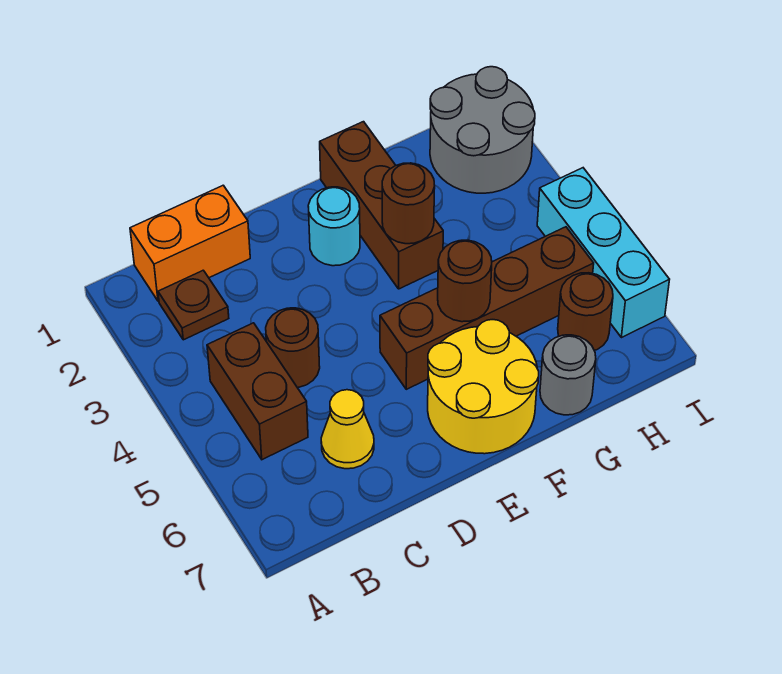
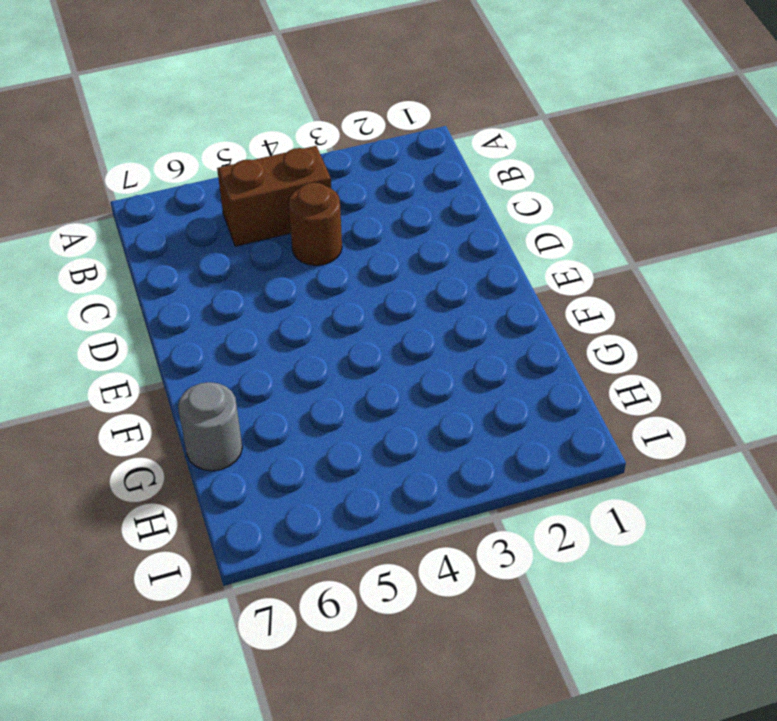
none -> orange 1x2 brick [130,185,250,301]
none -> brown 1x1 plate [158,270,229,340]
none -> yellow 1x1 cone [321,390,374,469]

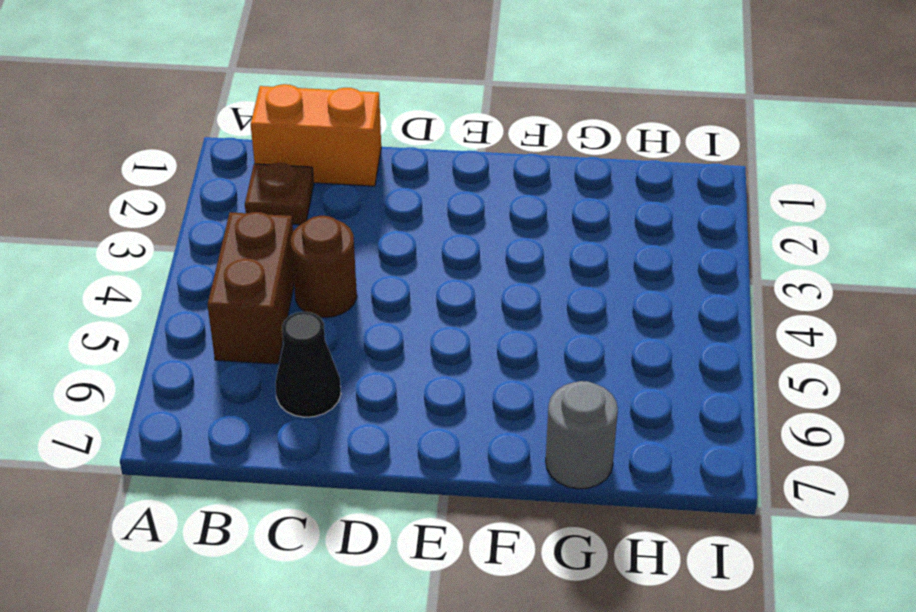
black 1x1 cone [276,312,341,417] -> yellow 1x1 cone [321,390,374,469]
none -> cyan 1x1 round brick [308,187,360,266]
none -> brown 1x4 brick [380,227,594,389]
none -> yellow 2x2 round brick [428,320,539,454]

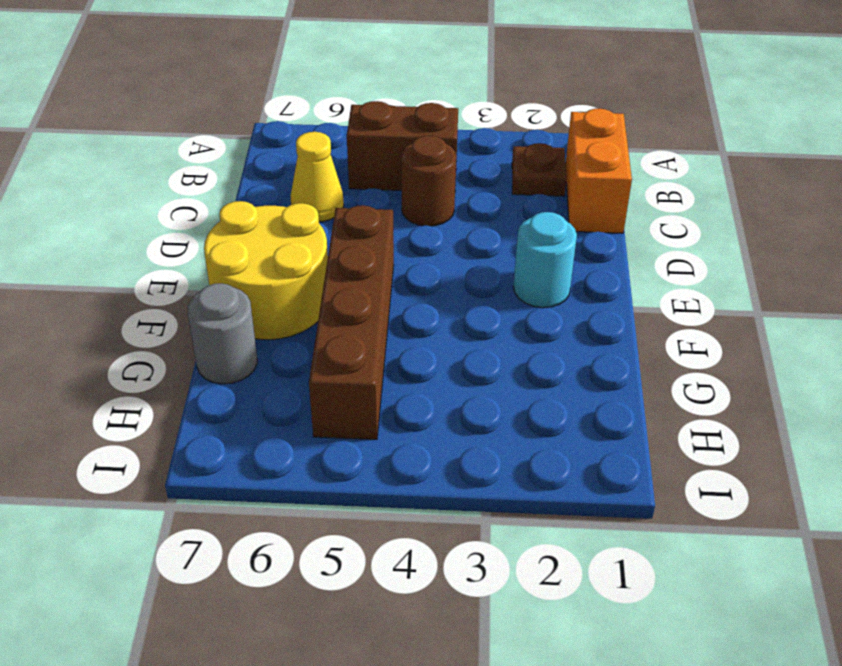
none -> brown 1x3 brick [320,122,443,289]
none -> grey 2x2 round brick [430,67,535,193]
none -> brown 1x1 round brick [558,273,613,350]

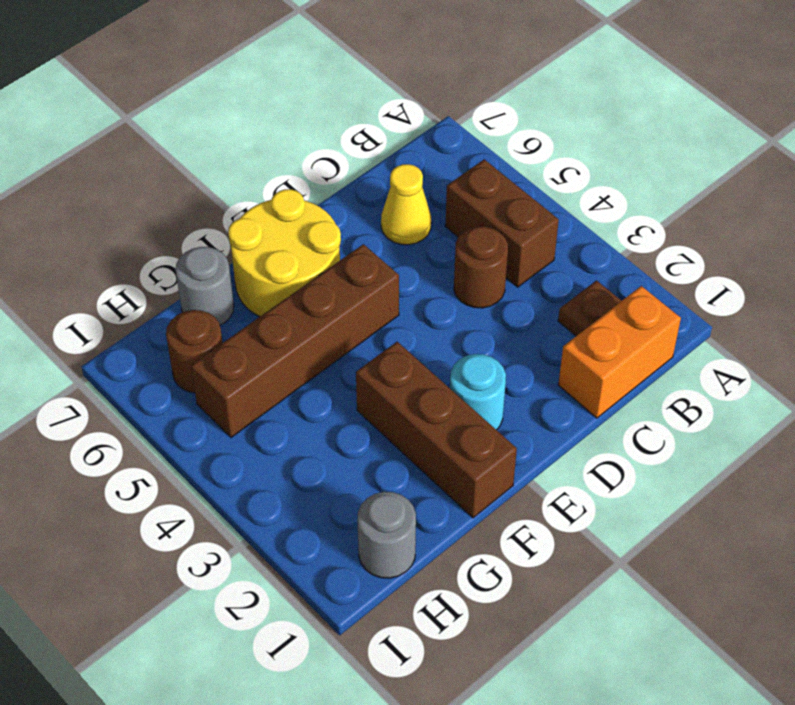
grey 1x1 round brick [357,492,416,578] -> grey 2x2 round brick [430,67,535,193]
none -> cyan 1x3 brick [537,168,670,338]
none -> brown 1x1 round brick [382,163,435,244]
none -> brown 1x1 round brick [438,240,492,322]

